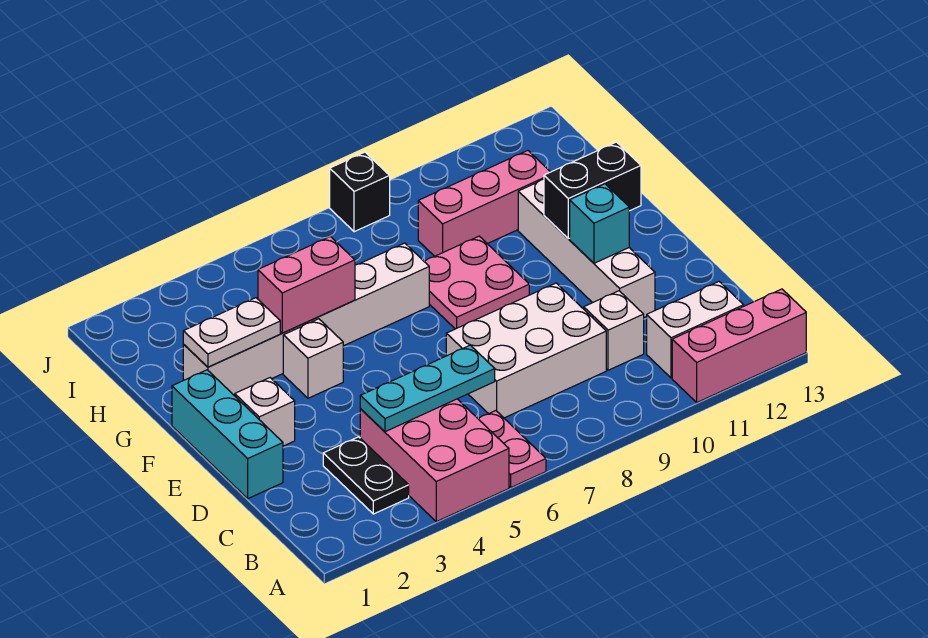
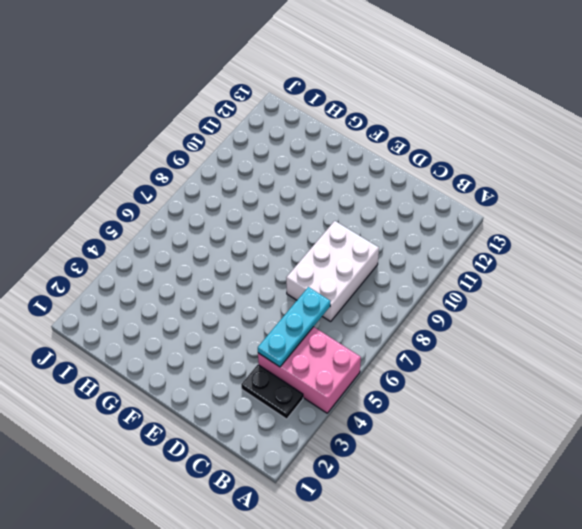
none -> pink 1x2 plate [478,411,546,487]
none -> pink 1x3 brick [672,289,806,402]
none -> white 1x2 brick [647,282,744,378]

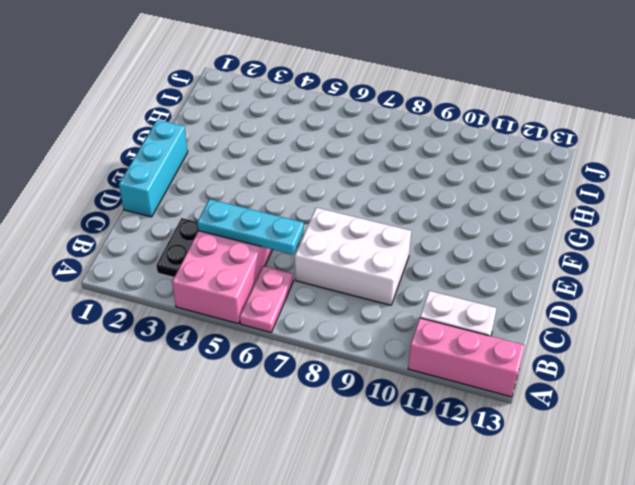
none -> white 1x1 brick [584,291,644,370]
none -> white 1x4 brick [518,179,655,317]
none -> white 1x1 brick [235,378,295,446]

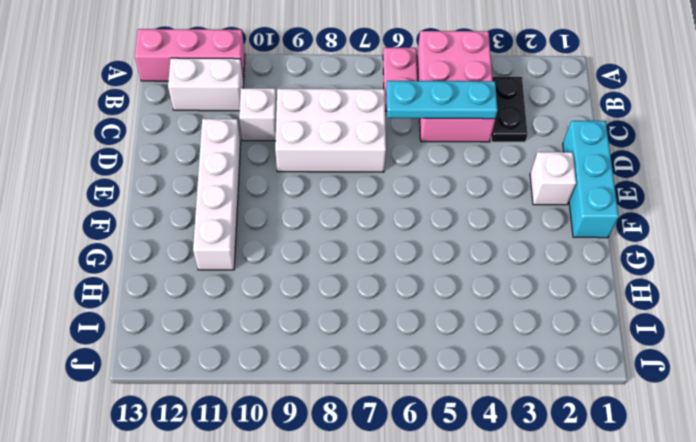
none -> white 1x1 brick [283,319,343,398]
none -> pink 2x2 plate [424,236,529,329]
none -> white 1x6 brick [183,243,429,396]

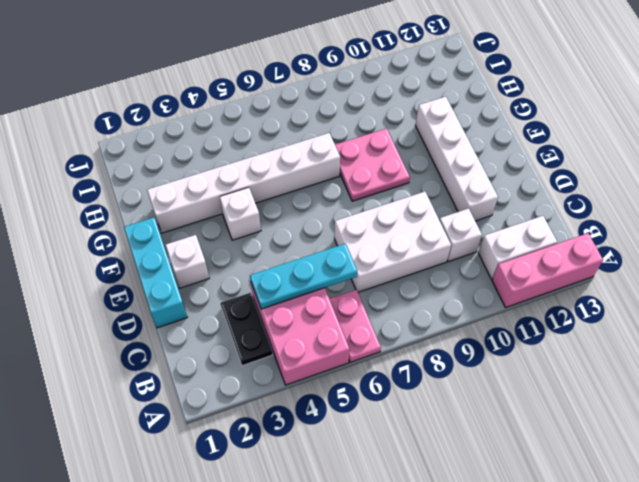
none -> pink 1x3 brick [418,151,550,256]
none -> black 1x1 brick [330,152,390,232]
none -> cyan 1x1 brick [570,184,629,263]

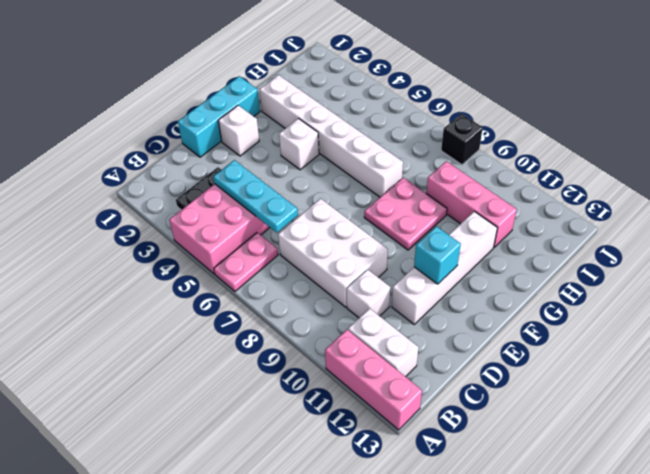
none -> black 1x2 brick [544,142,641,239]
none -> white 1x2 plate [183,298,280,367]
none -> pink 1x2 brick [258,236,355,333]

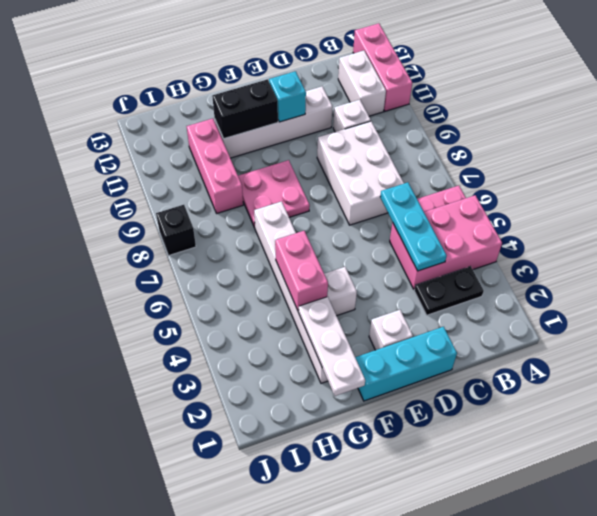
black 1x2 brick [212,79,278,139] -> black 1x2 brick turned to [544,142,641,239]
white 1x3 plate [298,297,365,396] -> white 1x2 plate [183,298,280,367]

